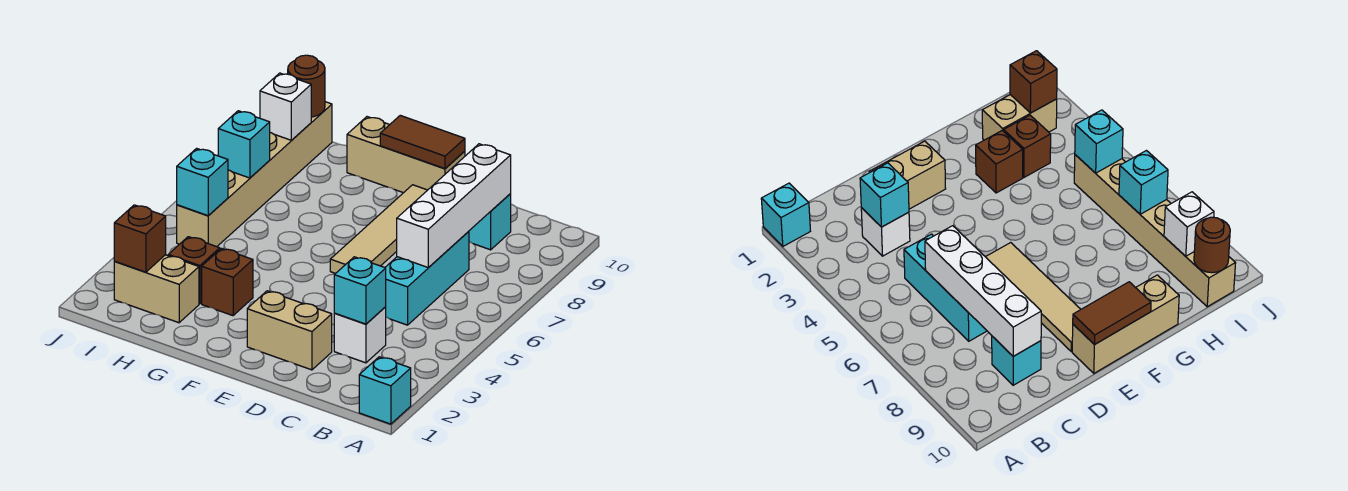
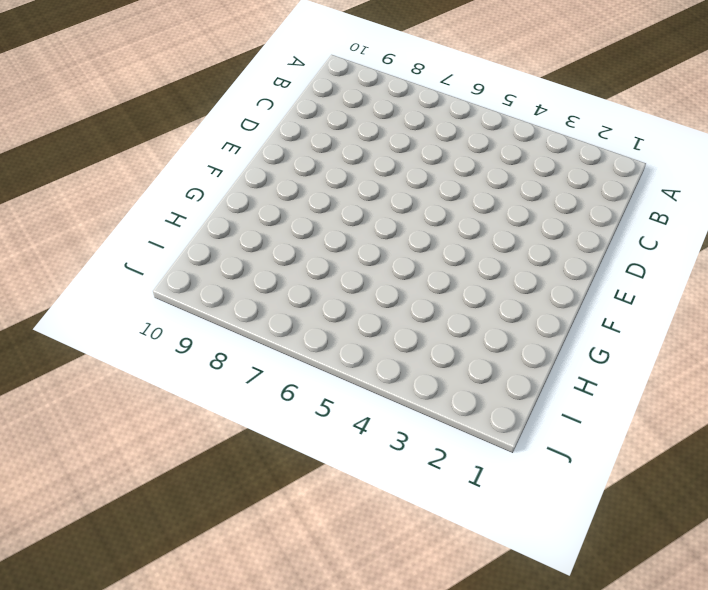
none -> cyan 1x1 brick [359,357,411,424]
none -> white 1x1 brick [334,307,386,363]
none -> cyan 1x3 brick [385,231,469,325]

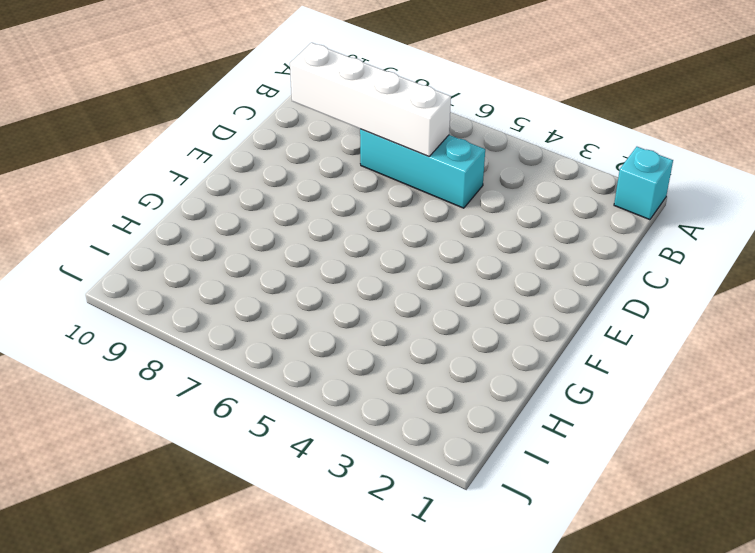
none -> white 1x1 brick [334,307,386,363]
none -> cyan 1x1 brick [469,194,511,250]
none -> tan 1x2 brick [247,291,332,370]

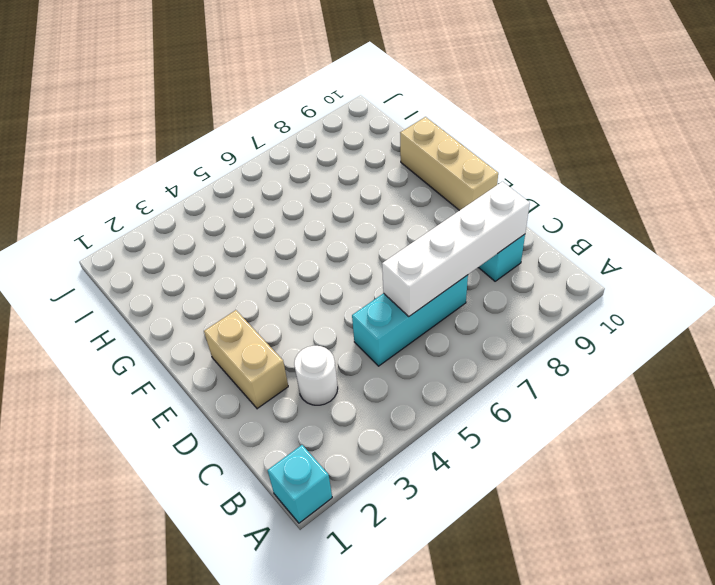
white 1x1 round brick [294,346,338,405] -> white 1x1 brick [334,307,386,363]
none -> tan 1x4 tile [330,185,427,273]
none -> brown 1x1 brick [202,248,253,316]
none -> tan 1x2 brick [114,255,199,323]

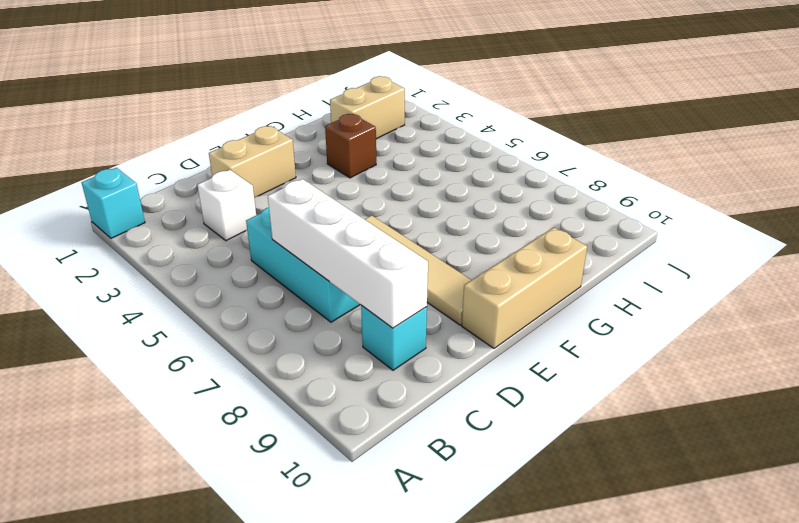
none -> brown 1x1 brick [168,237,220,304]
none -> tan 1x6 brick [177,102,332,247]
none -> cyan 1x1 brick [334,257,386,324]

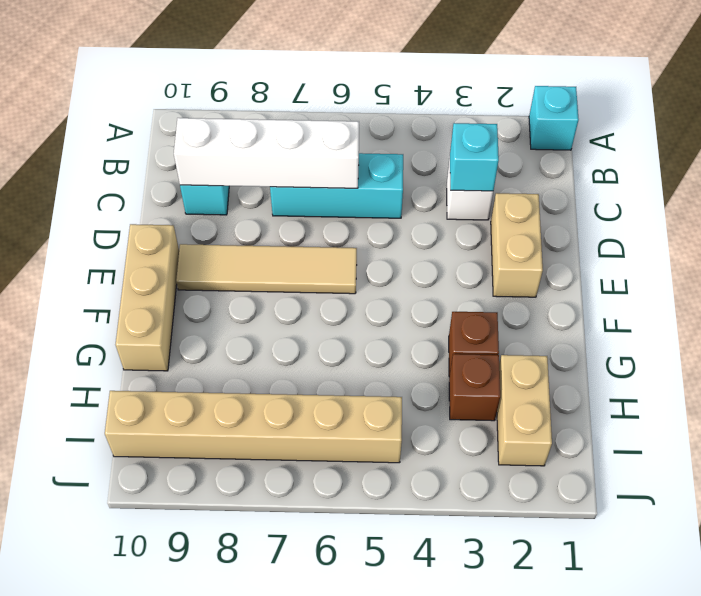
none -> brown 1x2 tile [380,115,465,169]
none -> brown 1x1 brick [114,205,166,272]
none -> cyan 1x1 brick [177,148,228,216]

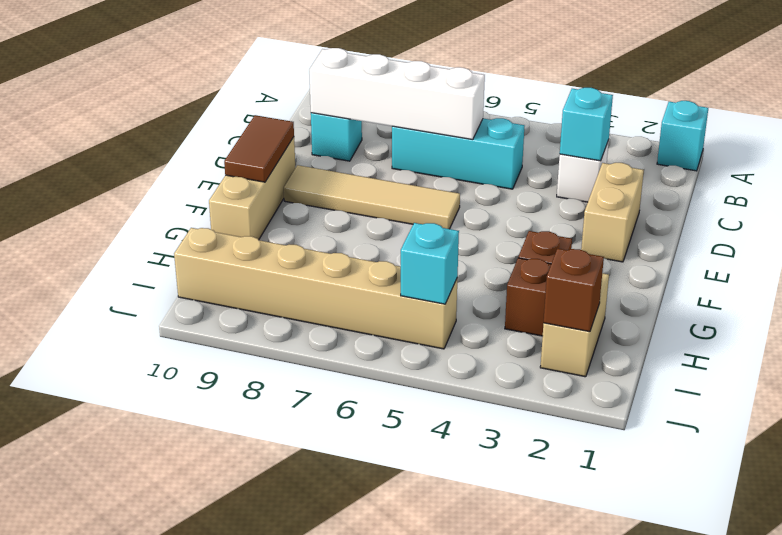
none -> cyan 1x1 brick [218,111,270,178]
none -> white 1x1 brick [260,73,311,140]
none -> brown 1x1 round brick [288,55,325,117]

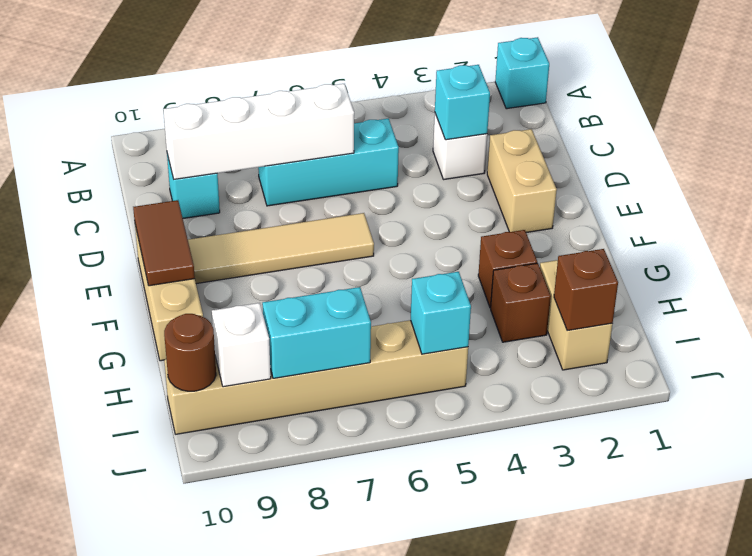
cyan 1x2 brick [262,287,371,378] -> cyan 1x1 brick [218,111,270,178]

